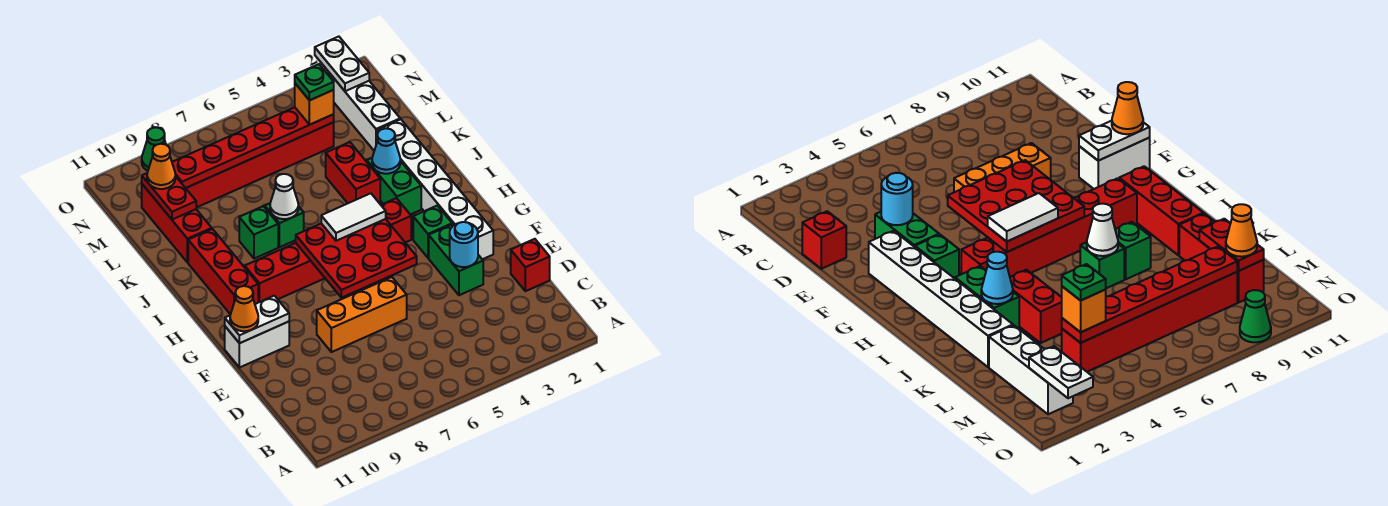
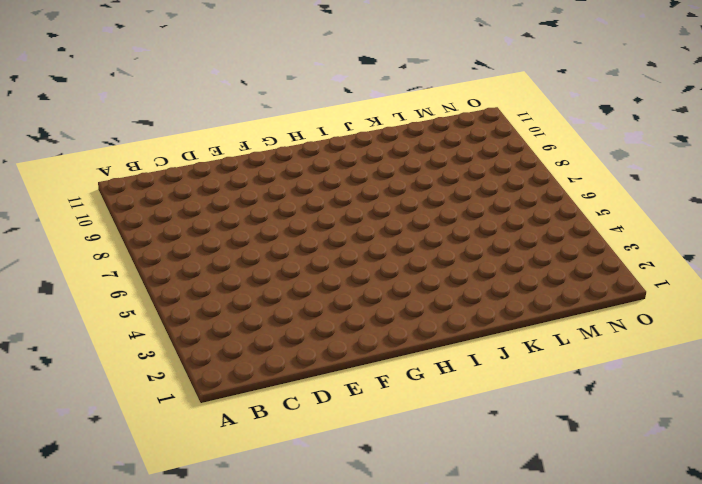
none -> red 1x1 brick [511,239,550,291]
none -> green 1x2 brick [429,224,483,295]
none -> orange 1x3 brick [317,277,407,352]

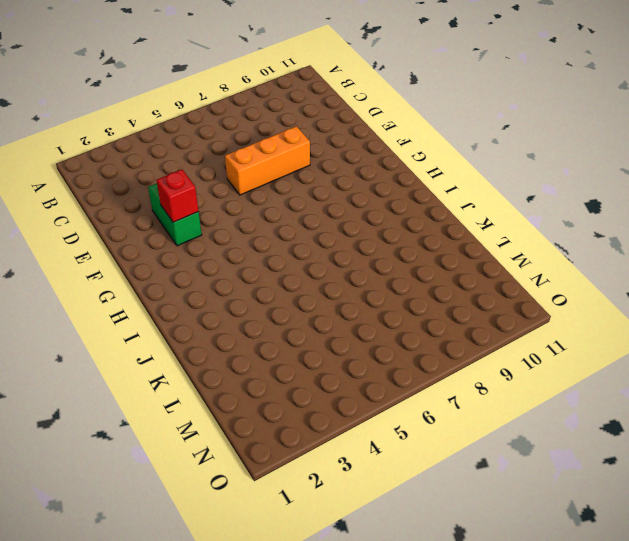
red 1x1 brick [156,169,199,222] -> red 1x1 brick moved to [511,239,550,291]
none -> white 1x6 brick [377,119,493,259]
none -> white 1x2 brick [225,322,289,368]
none -> green 1x1 brick [413,205,452,258]

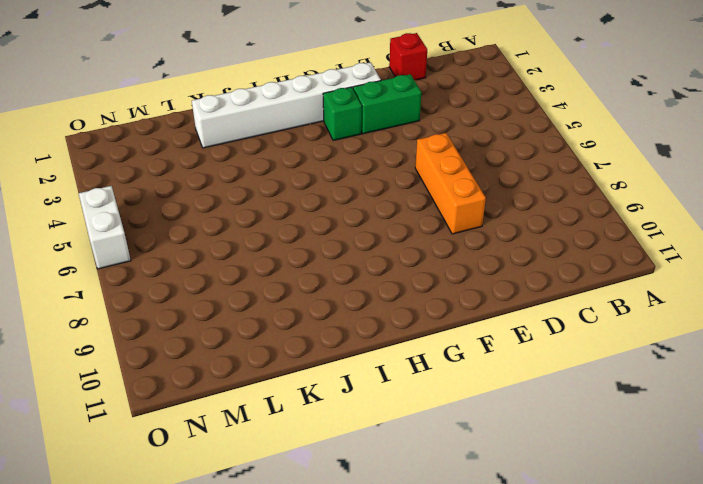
white 1x2 brick [79,186,131,269] -> white 1x2 brick moved to [225,322,289,368]
none -> red 1x6 brick [245,198,411,302]
none -> red 1x3 brick [188,229,258,314]
none -> green 1x2 brick [367,158,421,215]

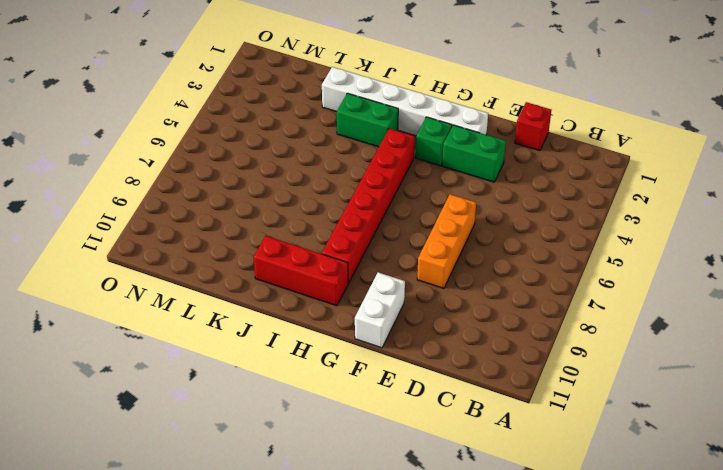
none -> red 1x2 brick [326,142,380,203]
none -> green 1x1 brick [265,203,304,247]
none -> green 1x1 brick [239,206,278,259]

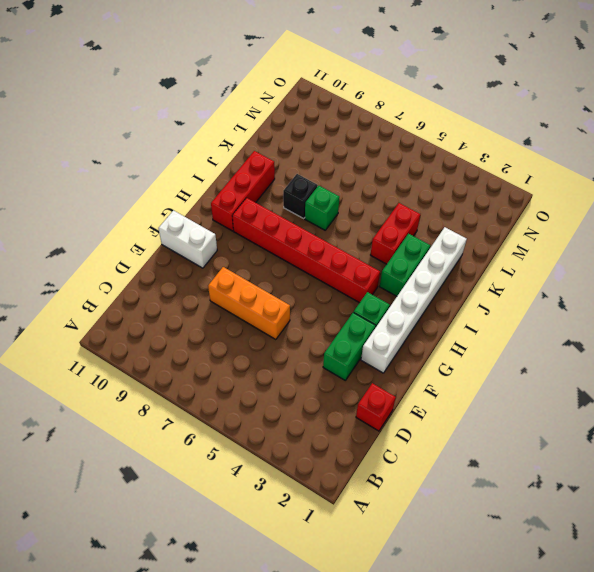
black 1x1 brick [283,174,318,218] -> green 1x1 brick [239,206,278,259]
none -> red 1x3 brick [142,184,212,263]
none -> white 1x3 brick [330,74,400,151]
none -> red 1x6 brick [186,122,334,208]

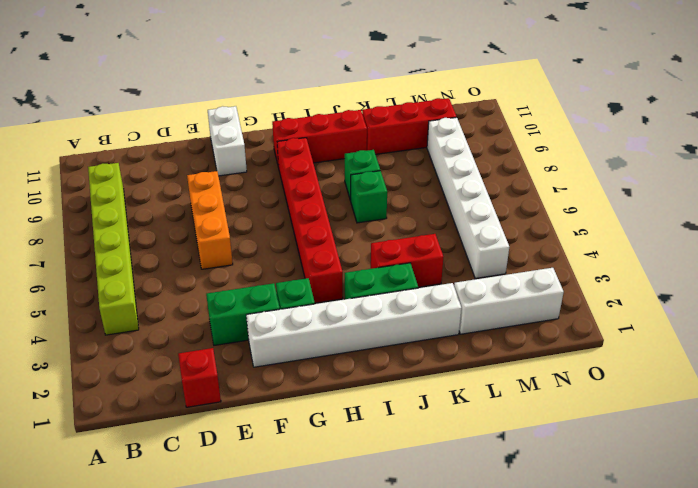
lime 1x6 brick [88,163,139,335] -> none
white 1x6 brick [427,117,509,279] -> red 1x6 brick [186,122,334,208]
none -> green 1x1 cone [142,127,166,171]
none -> cyan 1x1 round brick [450,222,478,267]
none -> red 3x3 plate [296,219,417,298]

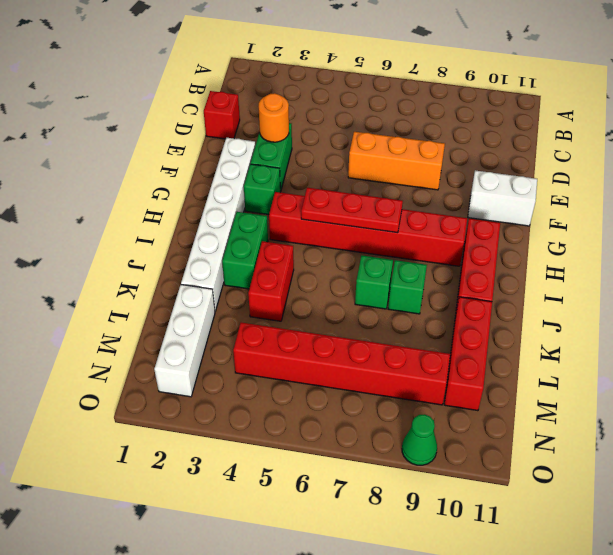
orange 1x1 round brick [259,93,289,142] -> cyan 1x1 round brick [450,222,478,267]
red 1x3 plate [301,188,403,233] -> red 3x3 plate [296,219,417,298]
none -> white 1x2 plate [225,296,289,343]
none -> cyan 1x1 cone [372,128,400,174]
none -> white 1x1 cone [270,174,298,219]

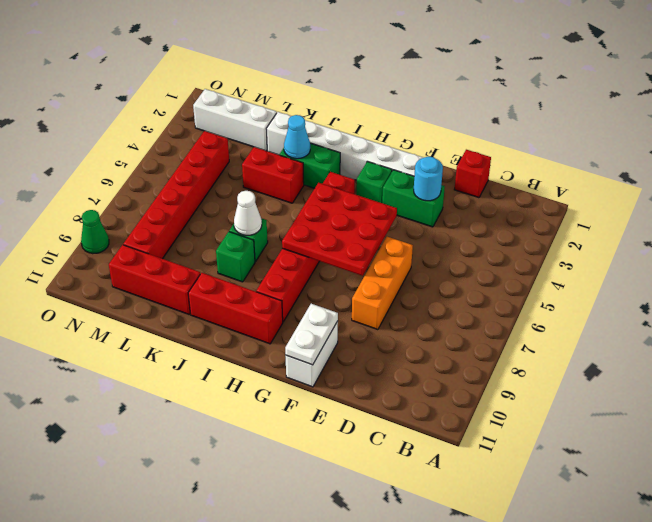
none -> red 1x2 plate [142,173,196,220]
none -> red 1x6 plate [172,107,334,188]
none -> white 1x2 plate [315,37,369,91]

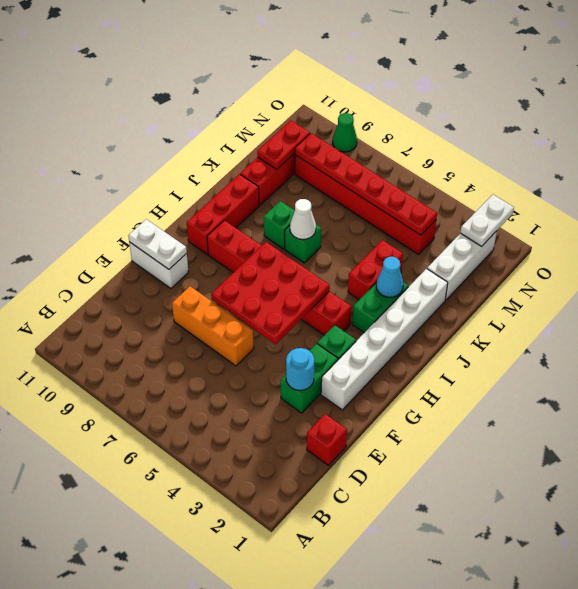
none -> orange 1x1 cone [230,286,258,331]
none -> white 1x2 tile [321,193,386,241]
none -> orange 1x1 brick [295,84,334,125]

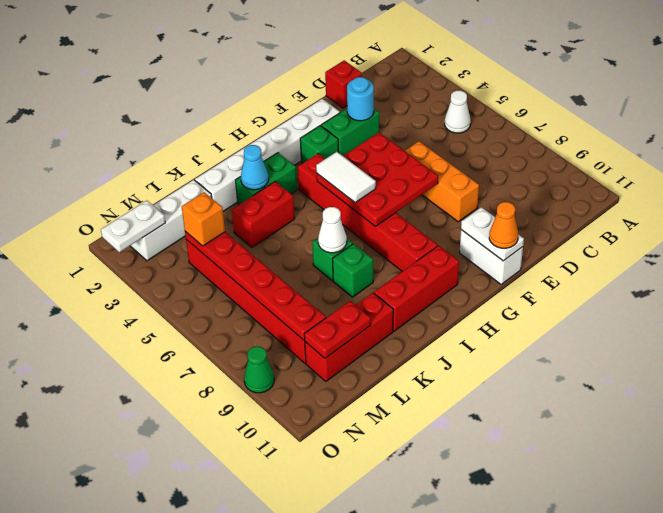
white 1x1 cone [445,91,471,133] -> none
none -> orange 1x1 cone [147,144,175,189]
none -> green 1x1 plate [295,64,334,100]

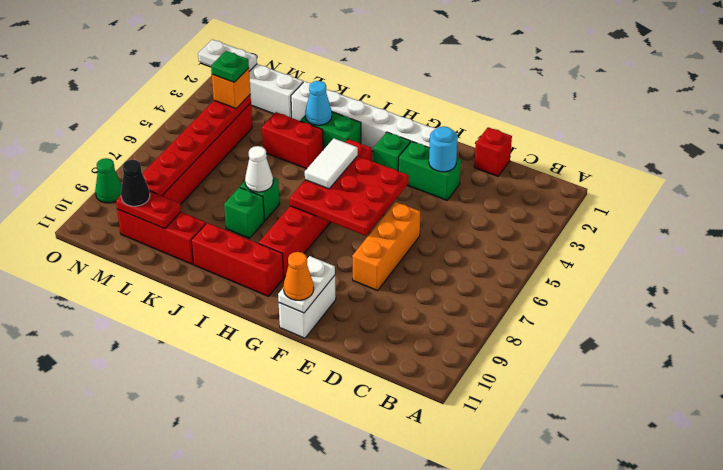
black 1x1 cone [121,160,150,206] -> orange 1x1 cone [147,144,175,189]

